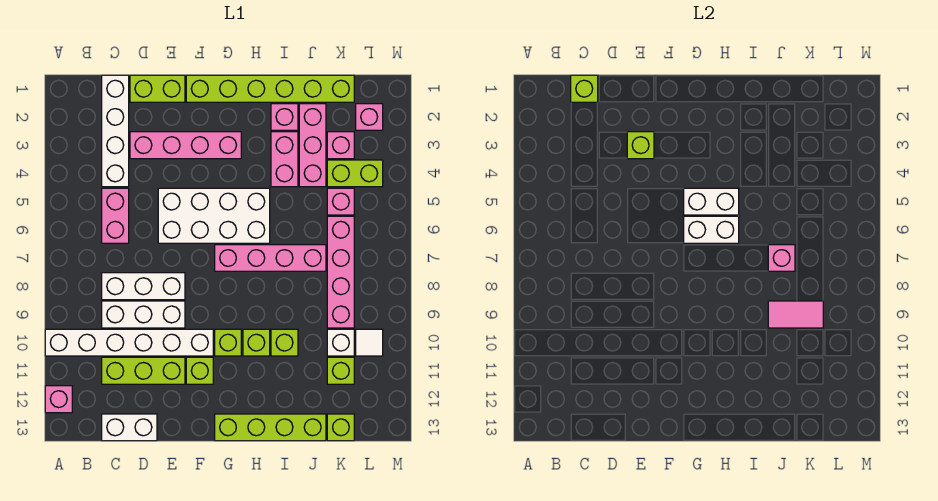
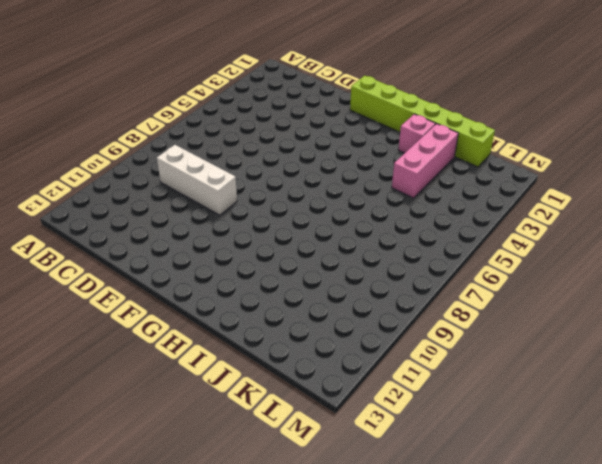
none -> white 1x6 brick [45,329,213,356]
none -> pink 1x1 brick [45,386,72,413]
none -> white 1x4 brick [102,75,129,187]
none -> pink 1x2 brick [102,188,129,243]

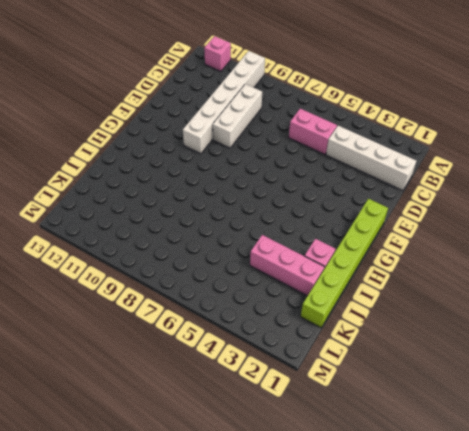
none -> white 1x3 brick [102,273,185,300]
none -> lime 1x3 brick [102,357,185,384]
none -> white 1x2 brick [102,414,157,441]
none -> lime 1x2 brick [130,75,185,102]

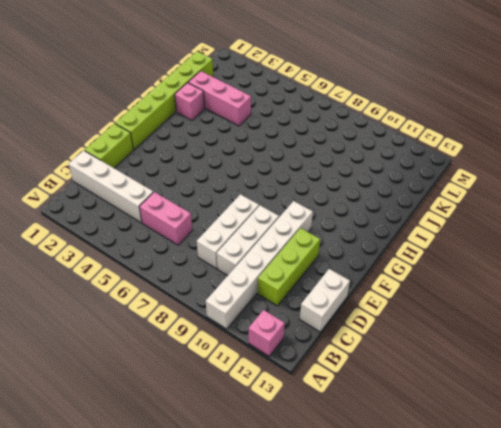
none -> pink 1x4 brick [130,132,241,159]
none -> white 2x4 brick [158,188,270,243]
none -> lime 1x1 brick [186,357,213,384]
none -> pink 1x4 brick [215,245,326,271]

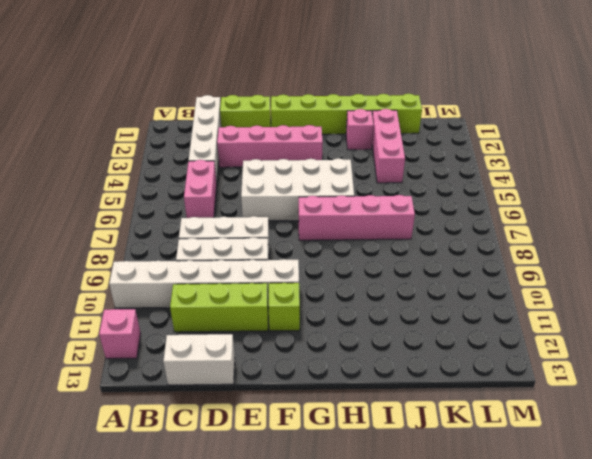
none -> lime 1x1 brick [215,329,241,356]
none -> lime 1x4 brick [215,414,326,441]
none -> lime 1x1 brick [243,329,270,356]
none -> pink 1x2 brick [271,132,298,187]

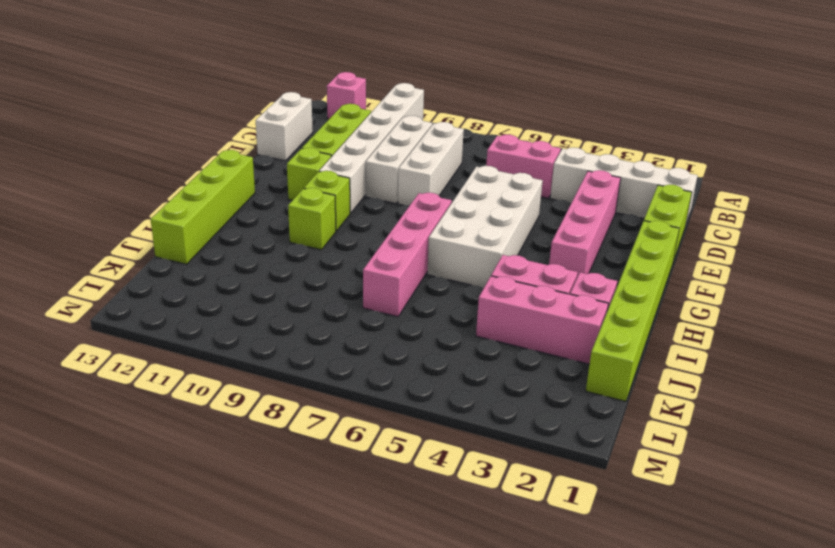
none -> lime 1x1 brick [271,329,298,356]
none -> pink 1x1 brick [327,132,354,159]
none -> lime 1x2 brick [327,160,383,187]
none -> pink 1x1 brick [327,188,354,215]

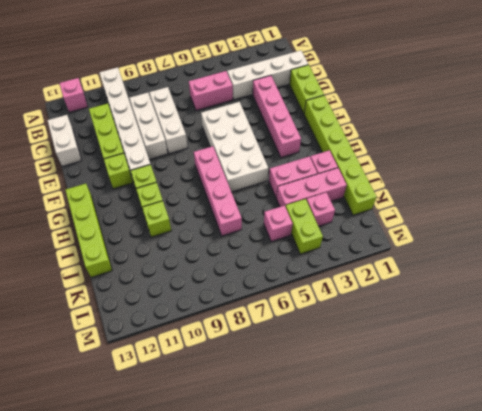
none -> pink 1x4 brick [327,216,354,328]
none -> white 1x1 brick [327,329,354,356]
none -> lime 1x1 brick [327,357,354,384]
none -> lime 1x1 brick [327,414,354,441]

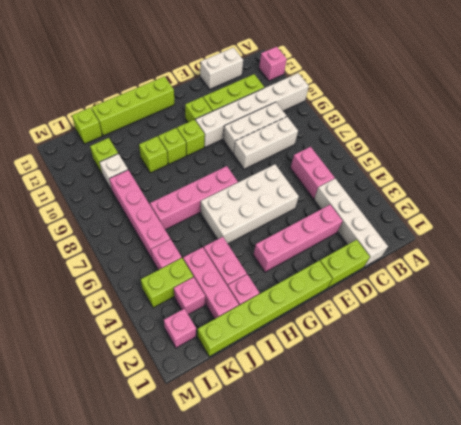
none -> white 1x1 tile [356,329,383,356]
none -> lime 1x1 brick [571,75,598,102]
none -> lime 1x1 brick [627,132,654,159]
none -> white 1x2 brick [684,188,739,215]

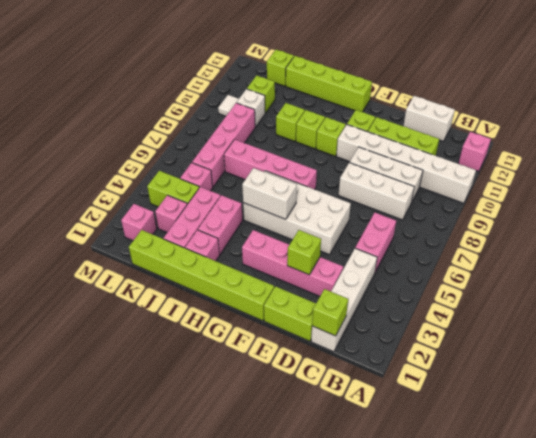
none -> white 1x2 brick [684,216,739,243]
none -> pink 1x1 brick [768,245,795,271]
none -> pink 1x2 tile [768,301,823,328]

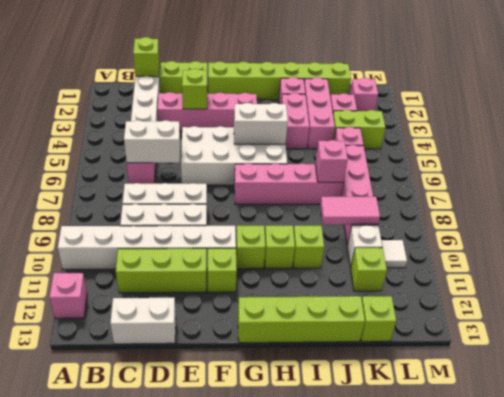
white 1x2 brick [124,120,180,163] -> white 1x2 brick moved to [684,216,739,243]

